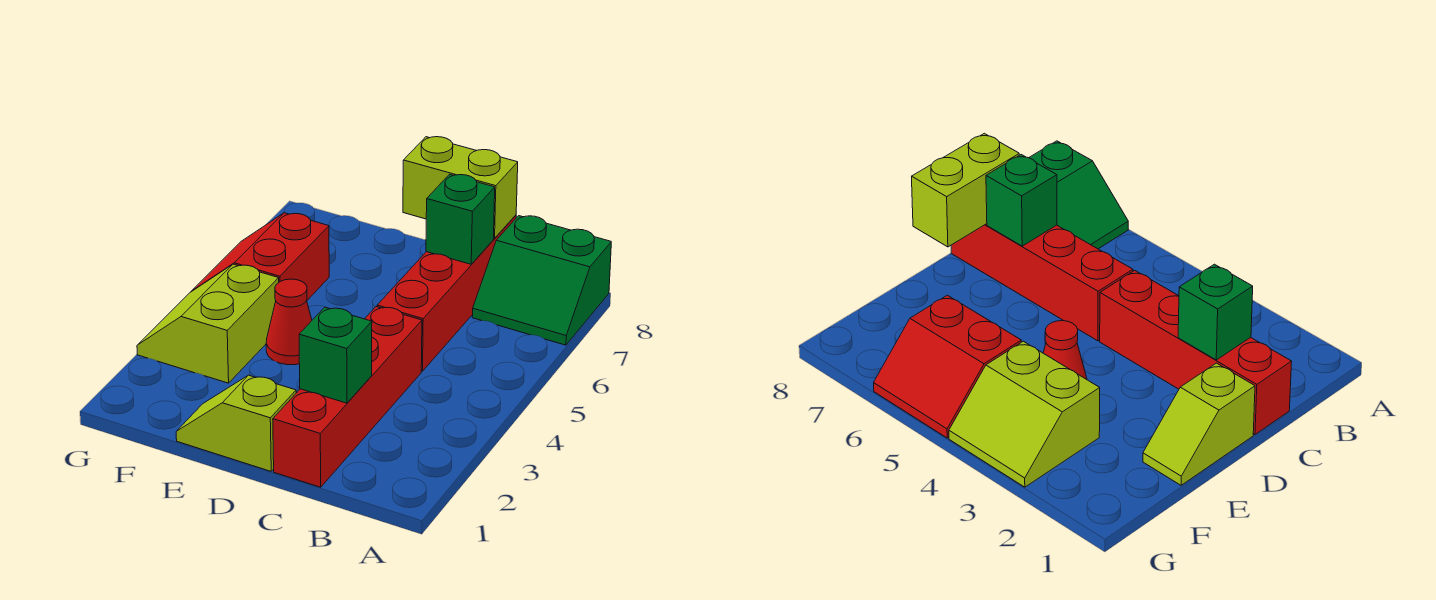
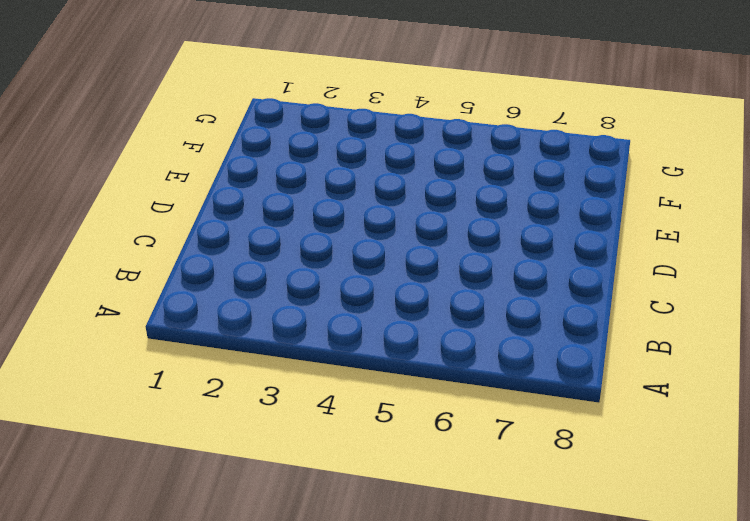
none -> green 2x2 slope [472,216,611,345]
none -> red 1x4 brick [273,307,422,487]

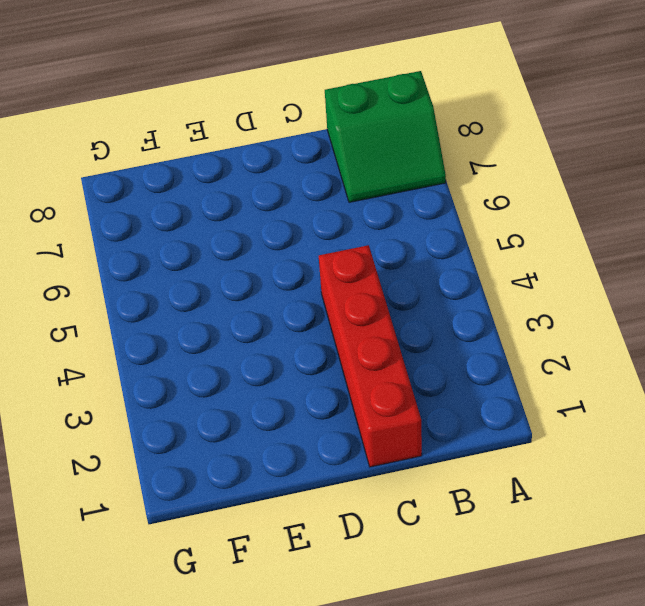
none -> red 1x4 brick [377,215,516,371]
none -> lime 1x2 slope [176,375,296,471]

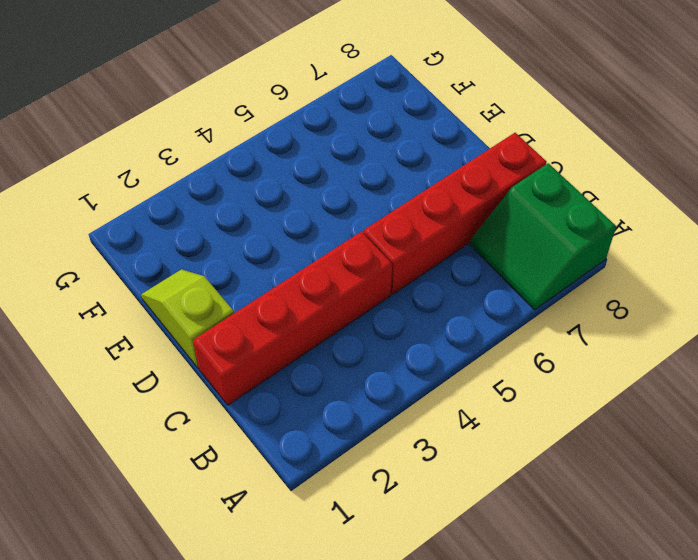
none -> red 1x1 cone [266,279,312,365]
none -> lime 2x2 slope [137,264,279,383]

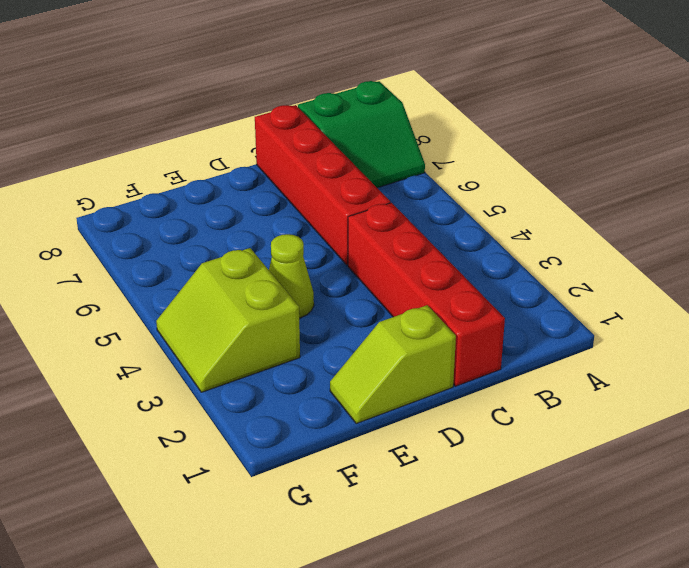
lime 1x1 cone [269,234,314,318] -> red 1x1 cone [266,279,312,365]
none -> red 2x2 slope [191,213,329,300]
none -> green 1x1 brick [299,307,372,403]

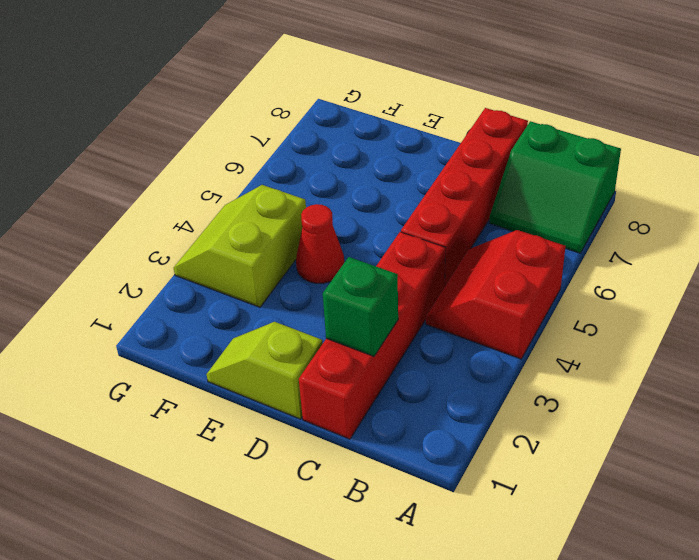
red 2x2 slope [426,230,566,359] -> red 2x2 slope moved to [191,213,329,300]
none -> green 1x1 brick [426,174,495,264]
none -> lime 1x2 brick [403,137,518,238]

